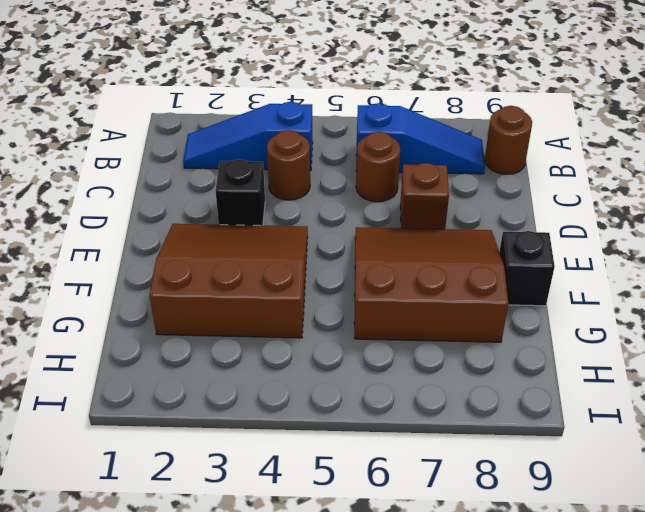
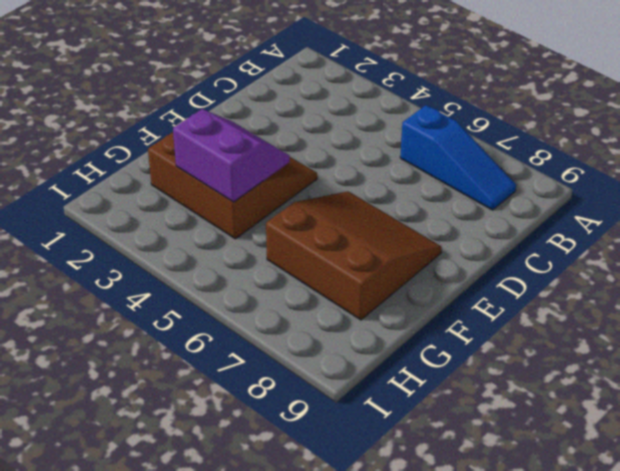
purple 2x2 slope [173,109,290,202] -> none
none -> blue 1x3 slope [183,102,313,171]
none -> brown 1x1 round brick [485,106,532,174]

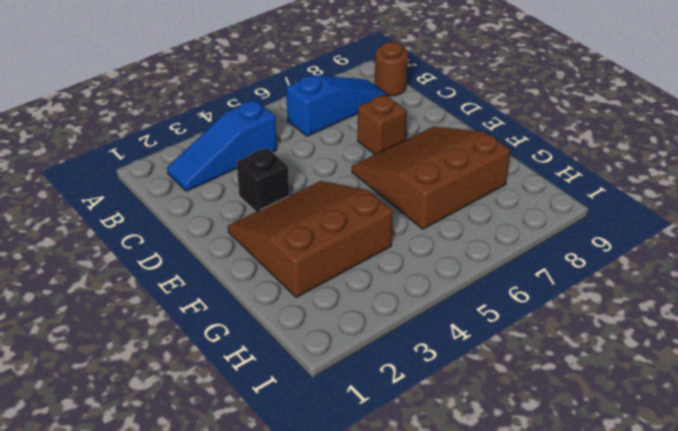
none -> brown 1x1 round brick [267,130,310,200]
none -> brown 1x1 round brick [356,132,400,202]

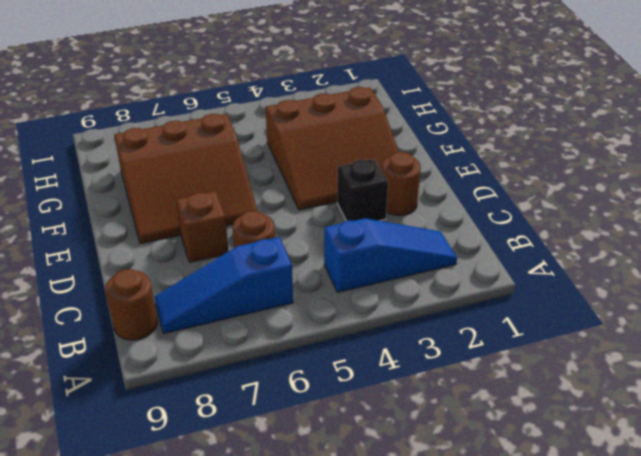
brown 1x1 round brick [382,152,421,216] -> brown 1x1 round brick moved to [267,130,310,200]
none -> black 1x1 brick [499,231,555,306]

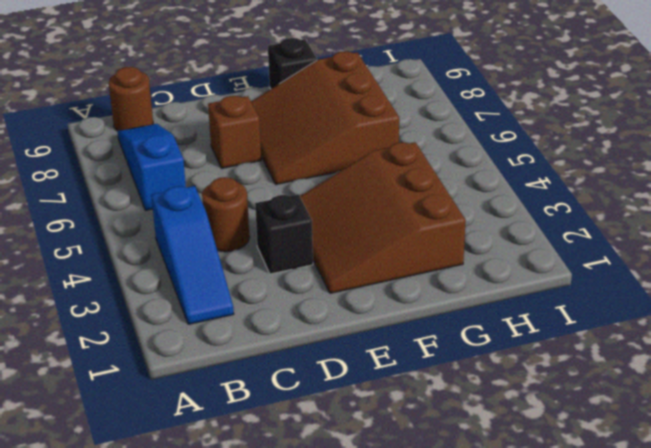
none -> brown 1x1 round brick [356,132,400,202]

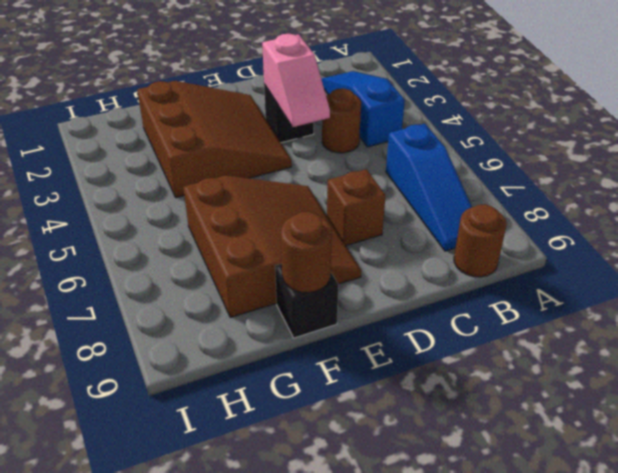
pink 1x2 slope [262,34,330,127] -> none
brown 1x1 round brick [281,212,332,293] -> brown 1x1 round brick moved to [356,132,400,202]

